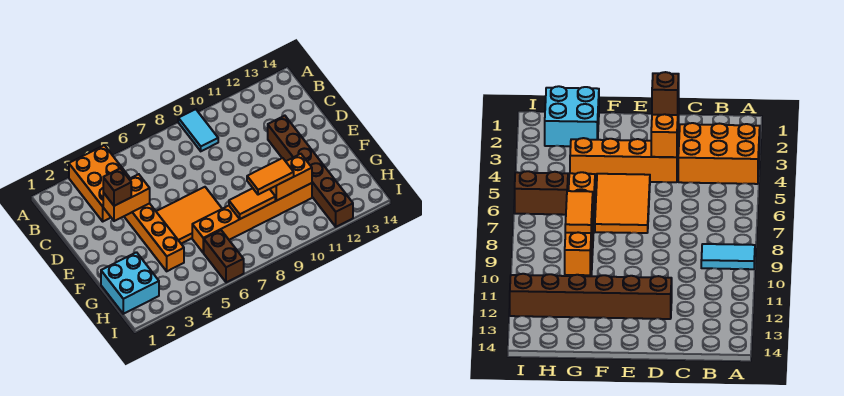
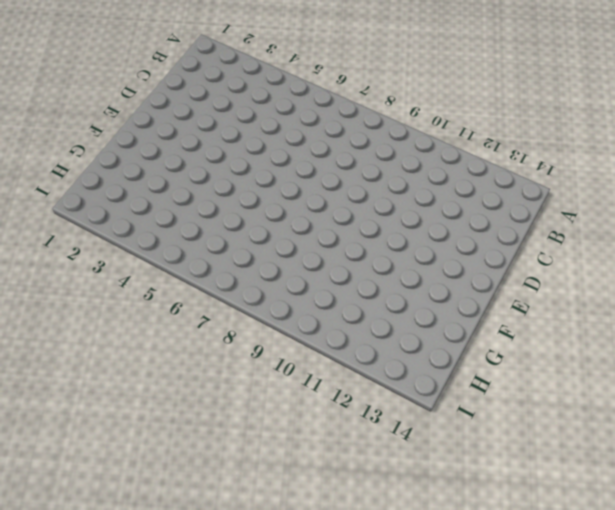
none -> orange 2x3 brick [69,145,130,221]
none -> cyan 1x2 tile [178,109,218,151]
none -> orange 1x4 brick [124,203,184,271]

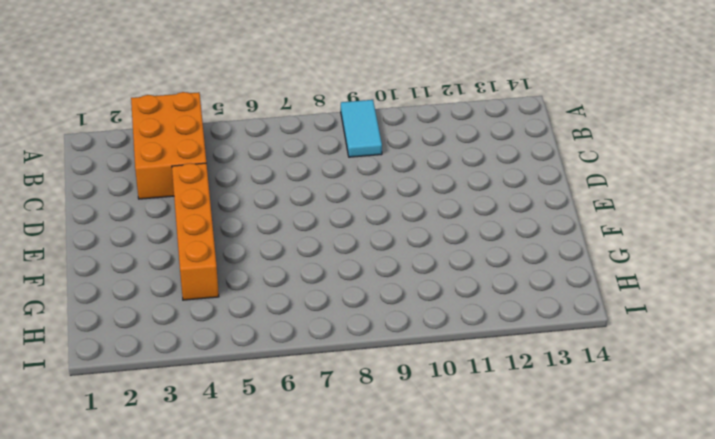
none -> brown 1x6 brick [268,116,353,227]
none -> orange 2x3 tile [156,187,222,244]
none -> cyan 2x2 brick [101,252,159,314]

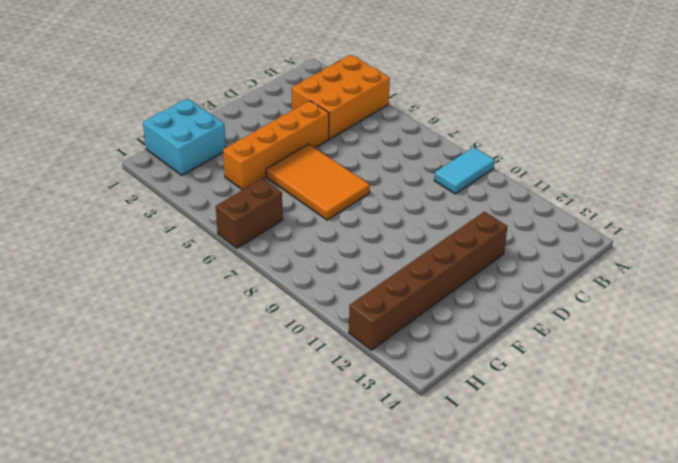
none -> orange 1x6 brick [192,183,312,253]
none -> orange 1x2 brick [103,174,150,221]
none -> orange 1x2 tile [229,188,275,219]

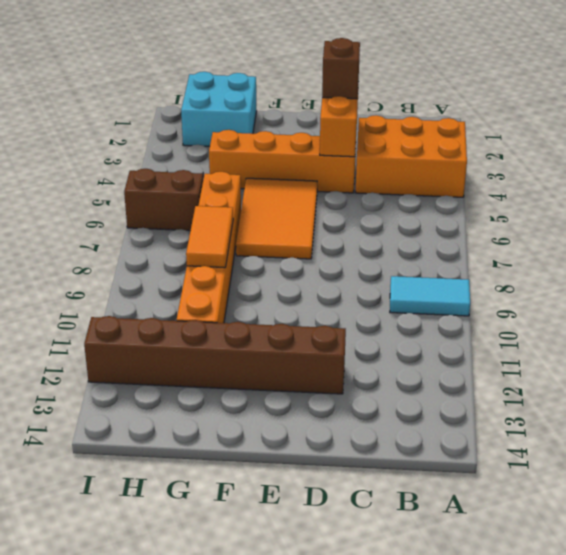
none -> orange 1x2 brick [270,154,312,201]
none -> orange 1x2 tile [247,158,294,195]

